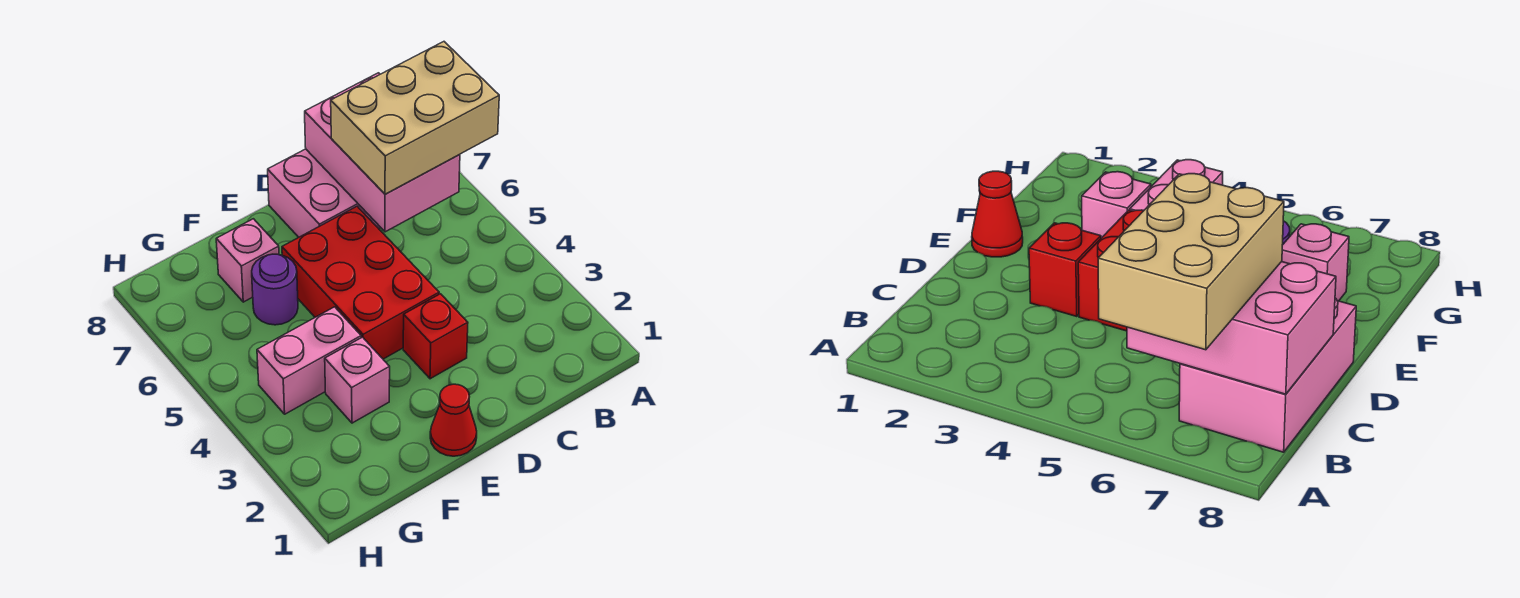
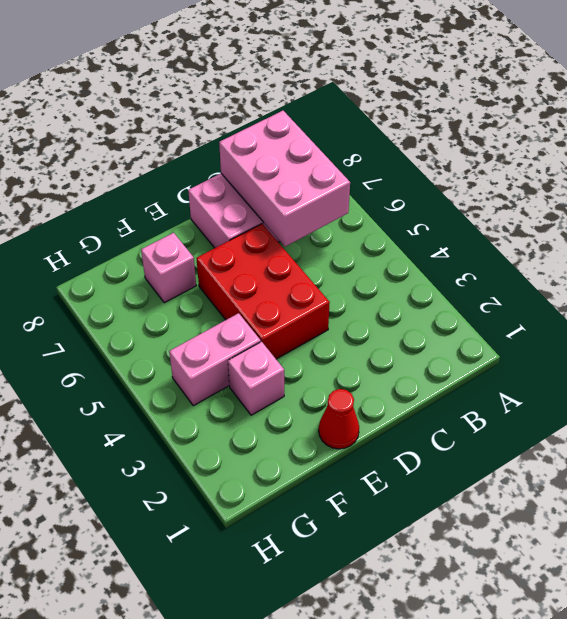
none -> red 1x1 brick [403,294,468,379]
none -> purple 1x1 round brick [252,254,298,325]

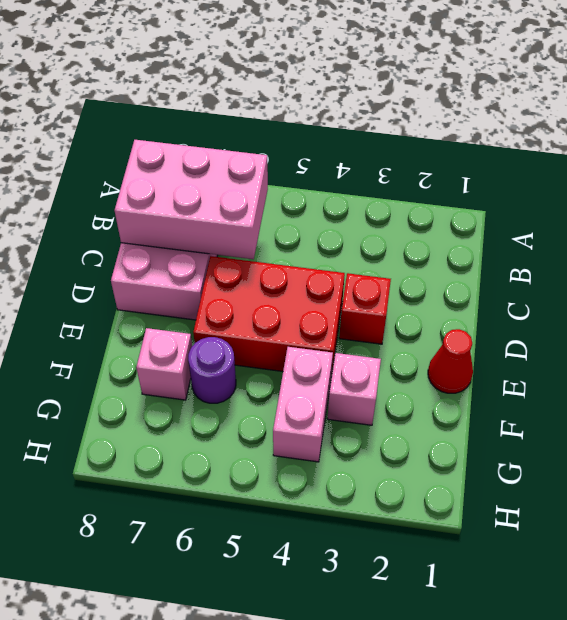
none -> tan 2x3 brick [331,42,499,194]

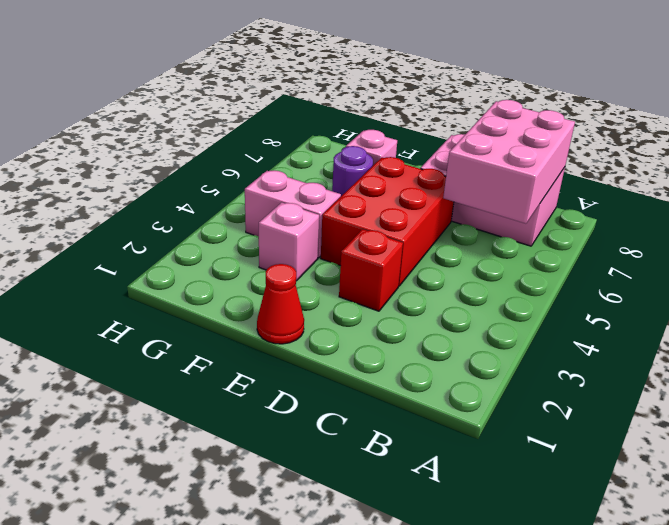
none -> tan 2x3 brick [331,42,499,194]

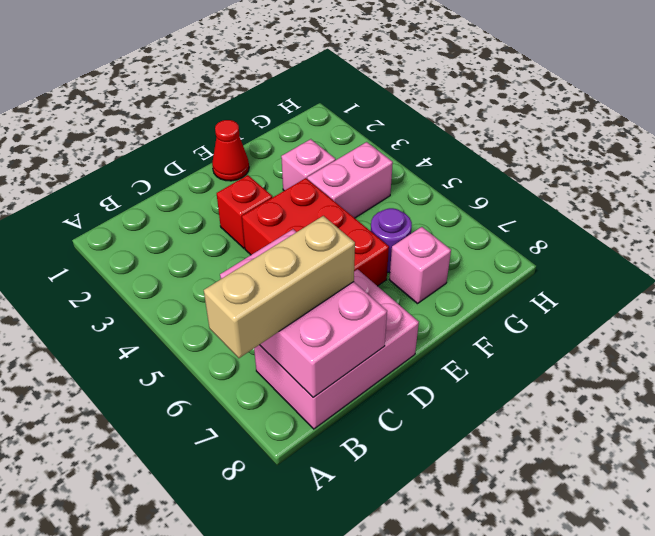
tan 1x3 brick [204,216,355,358] -> tan 2x3 brick [331,42,499,194]

